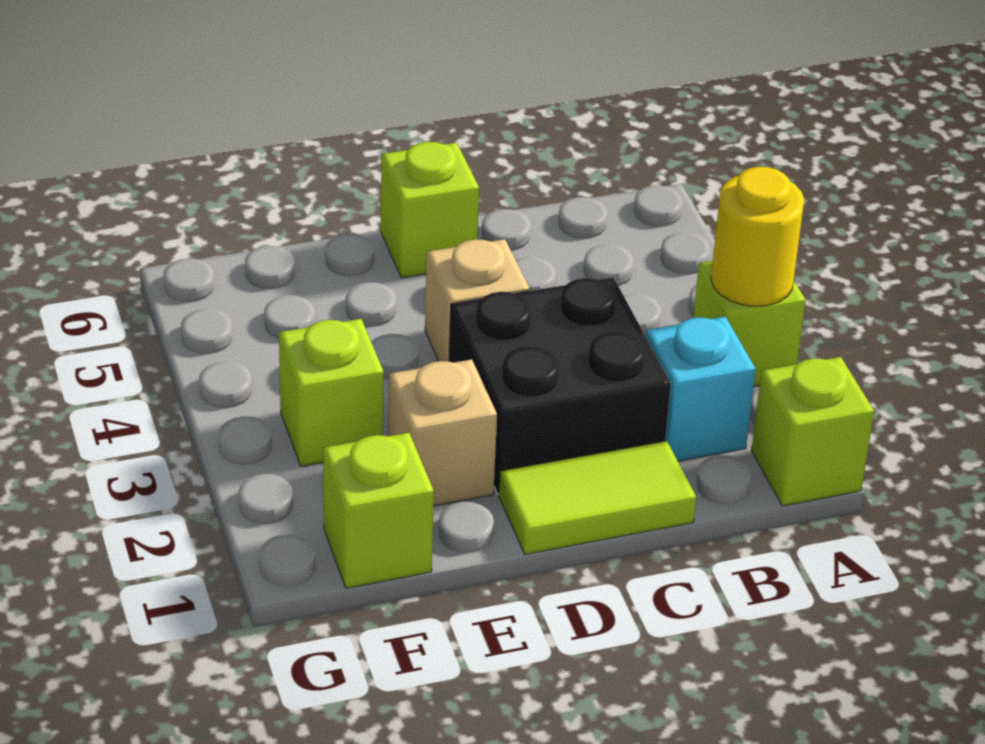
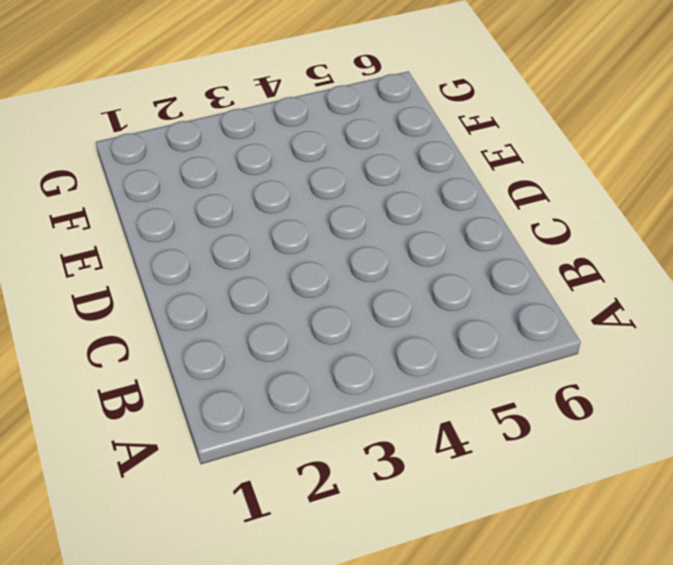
none -> lime 1x1 brick [751,357,874,506]
none -> lime 1x1 brick [693,261,806,386]

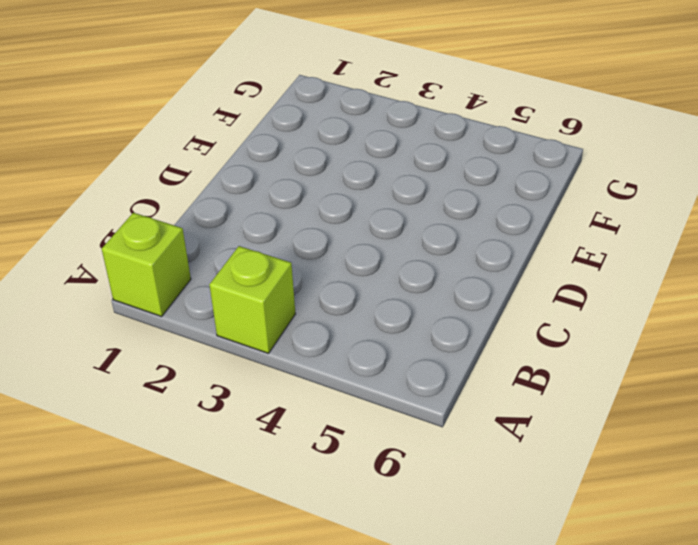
none -> cyan 1x1 brick [646,317,756,461]
none -> lime 1x2 tile [499,441,696,554]

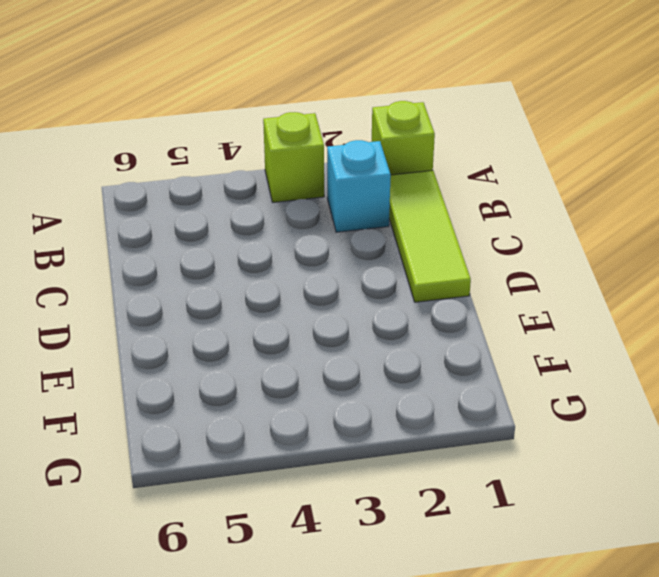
lime 1x3 tile [389,170,471,302] -> lime 1x2 tile [499,441,696,554]
none -> black 2x2 brick [449,277,671,494]
none -> tan 1x1 brick [425,239,530,362]

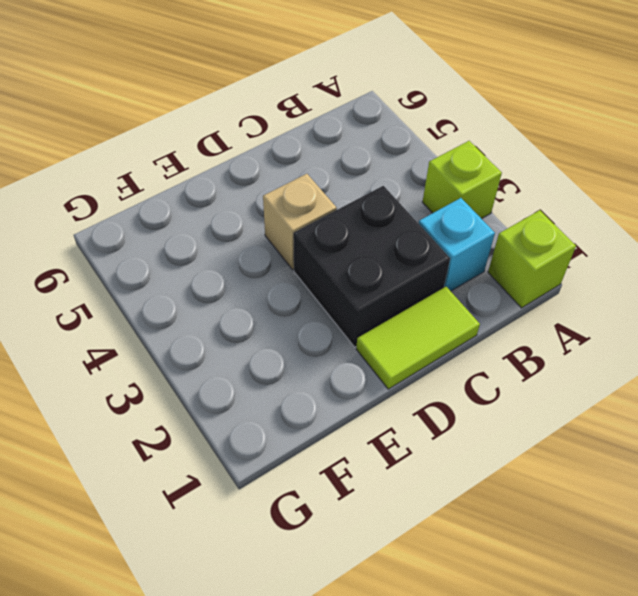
none -> lime 1x1 brick [381,142,479,278]
none -> tan 1x1 brick [388,359,497,506]

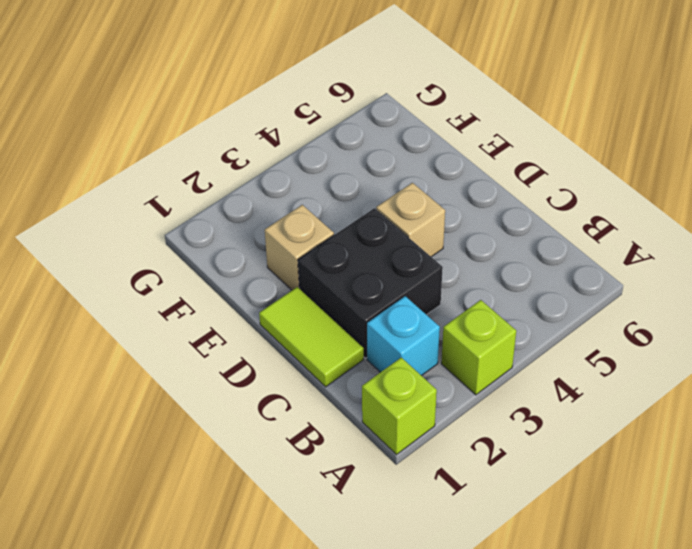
none -> lime 1x1 brick [381,142,479,278]
none -> lime 1x1 brick [323,433,434,588]

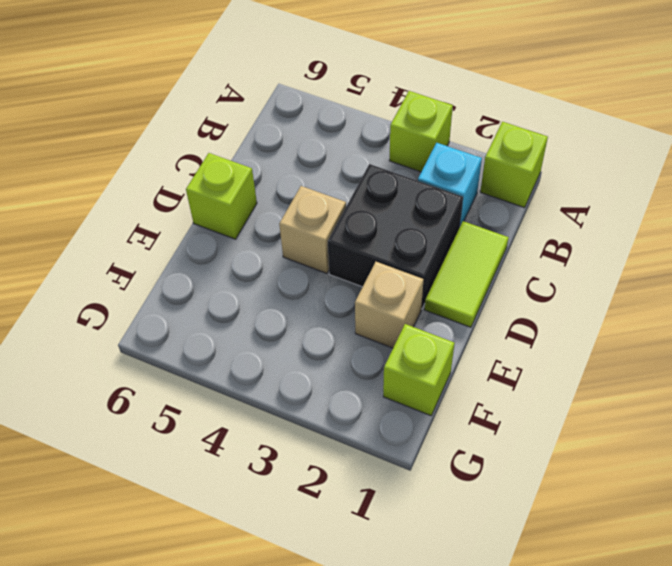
none -> lime 1x1 brick [279,319,384,466]
none -> yellow 1x1 round brick [711,167,804,306]

